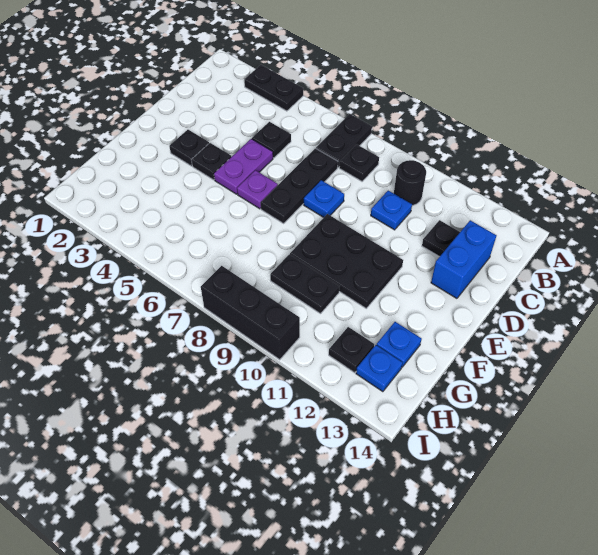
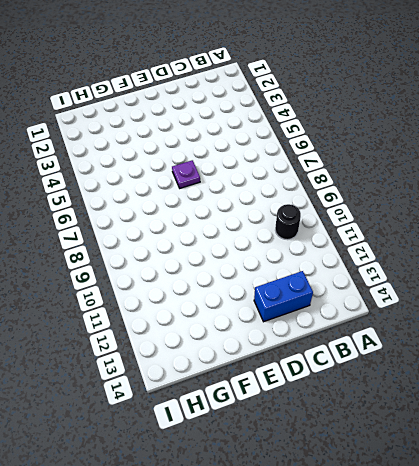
none -> black 1x2 plate [244,65,303,111]
none -> black 1x2 plate [316,114,372,167]
none -> black 1x1 plate [339,144,379,181]

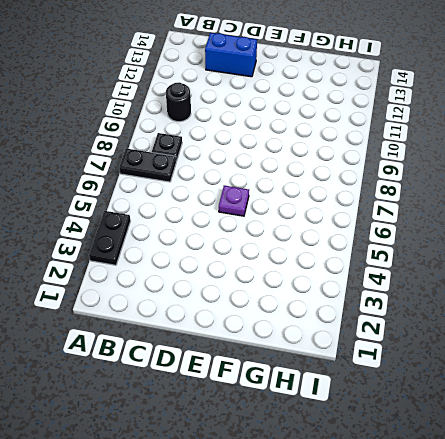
none -> black 1x1 plate [252,122,291,158]
none -> black 1x3 plate [261,148,338,223]
none -> blue 1x1 plate [371,191,412,230]

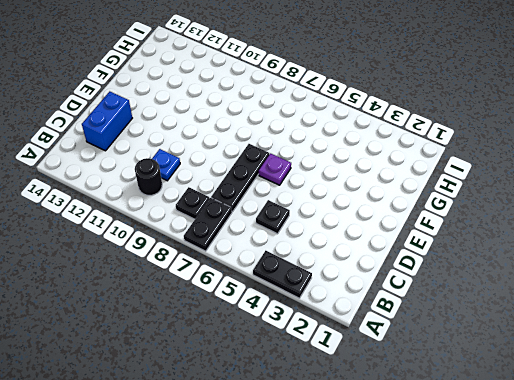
none -> black 1x1 plate [422,220,460,257]
none -> purple 1x2 plate [214,139,273,194]
none -> blue 1x1 plate [304,180,344,217]

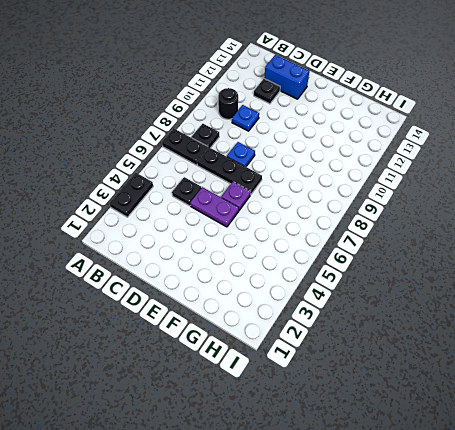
none -> black 1x1 plate [169,130,209,166]
none -> black 1x1 plate [192,143,231,180]
none -> black 2x3 plate [290,214,403,308]

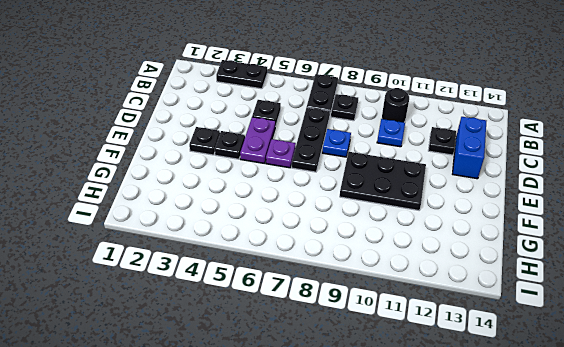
none -> black 1x2 plate [270,254,339,314]
none -> blue 1x1 plate [377,322,422,367]
none -> black 1x1 plate [329,327,374,373]

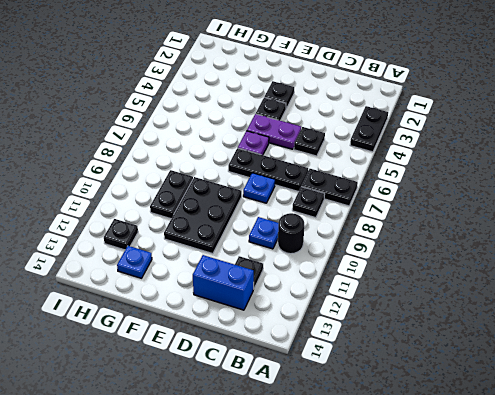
none -> blue 1x1 plate [356,345,403,392]
none -> black 1x3 brick [201,266,300,360]

